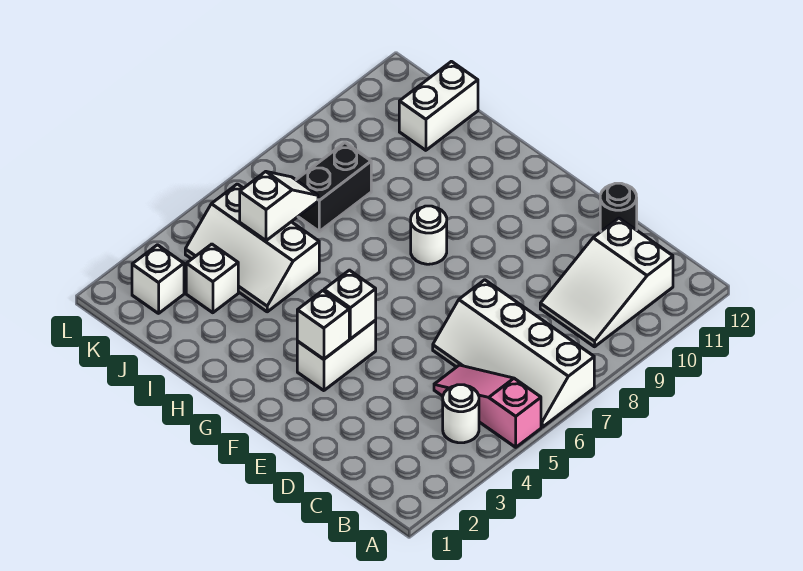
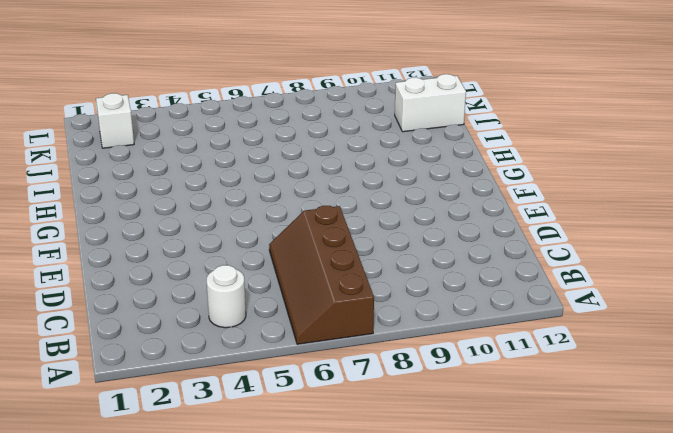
brown 2x4 slope [269,206,374,344] -> white 2x4 slope [433,280,594,427]
none -> pink 1x3 slope [434,365,541,447]
none -> white 2x3 slope [540,218,673,347]
none -> black 1x1 round brick [600,183,637,231]

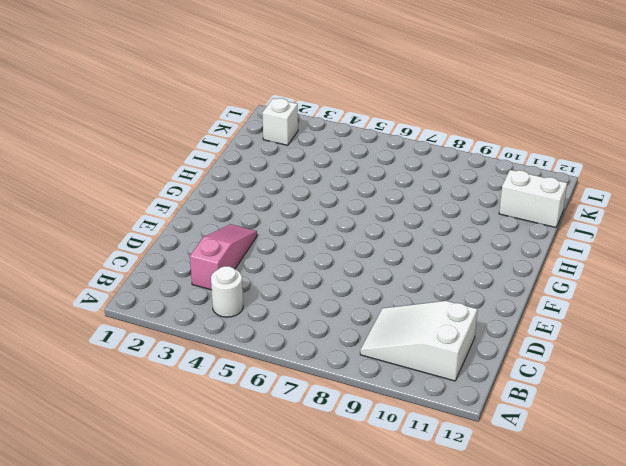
pink 1x3 slope [190,224,257,290] -> pink 1x3 slope moved to [434,365,541,447]
none -> white 2x4 slope [433,280,594,427]
none -> black 1x1 round brick [600,183,637,231]
none -> white 1x2 brick [297,320,376,391]

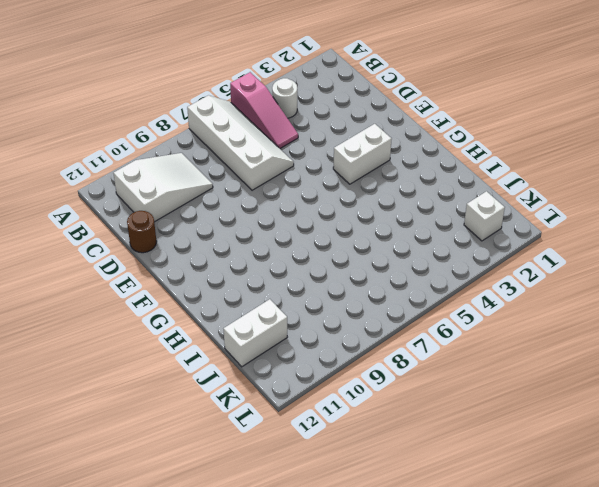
brown 1x1 round brick [127,211,157,253] -> black 1x1 round brick [600,183,637,231]
none -> white 1x1 round brick [411,206,447,264]
none -> white 2x3 slope [185,184,319,312]
none -> white 1x1 brick [186,244,238,313]

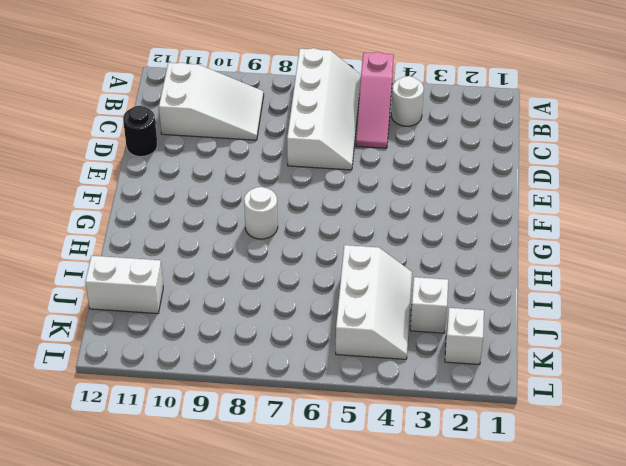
none -> white 1x2 brick [297,320,376,391]
none -> black 1x2 brick [296,143,371,231]
none -> white 1x1 brick [297,291,349,359]

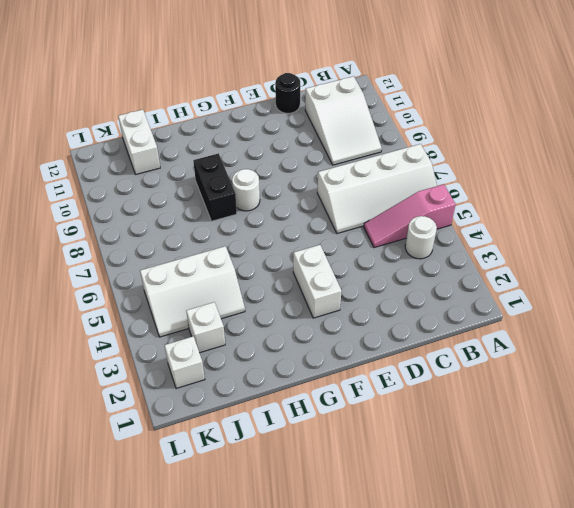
black 1x2 brick [193,153,237,221] -> black 1x2 brick moved to [296,143,371,231]
none -> white 1x1 brick [297,291,349,359]
none -> white 1x1 brick [324,270,376,339]
none -> white 1x2 slope [240,172,318,241]

